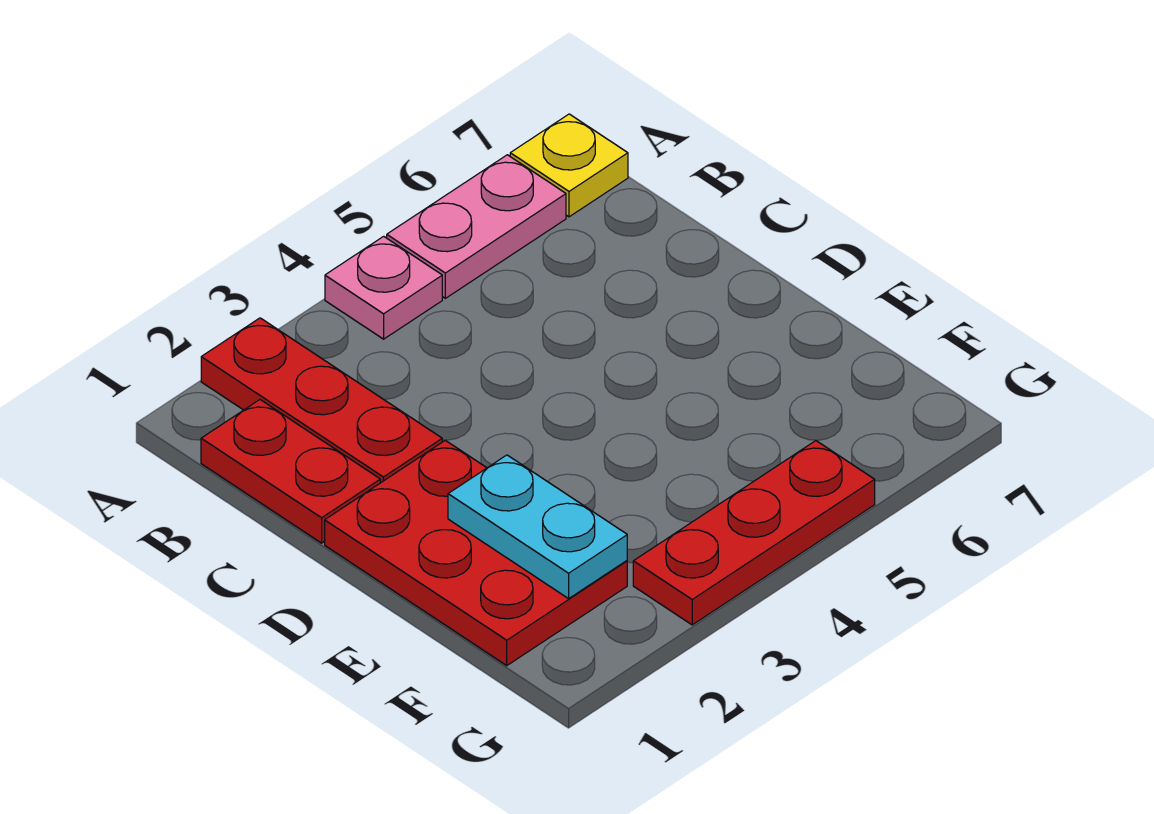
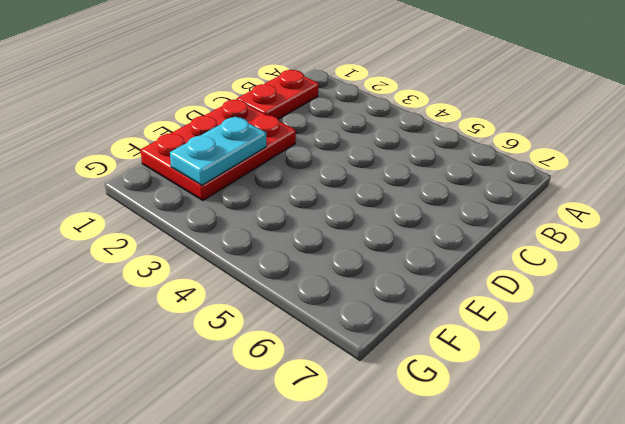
none -> red 1x3 plate [201,318,442,483]
none -> pink 1x1 plate [325,236,442,339]

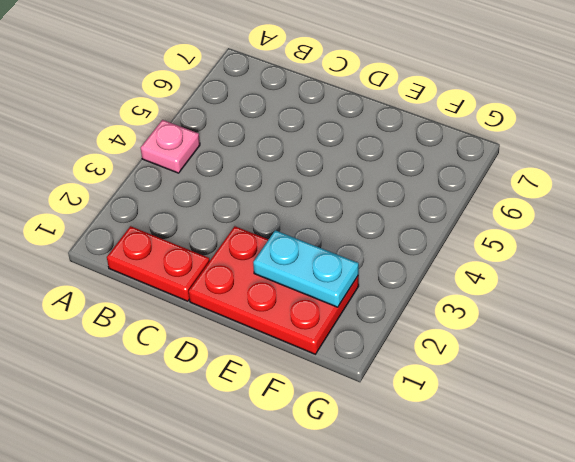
none -> red 1x3 plate [201,318,442,483]
none -> pink 1x2 plate [387,155,566,298]

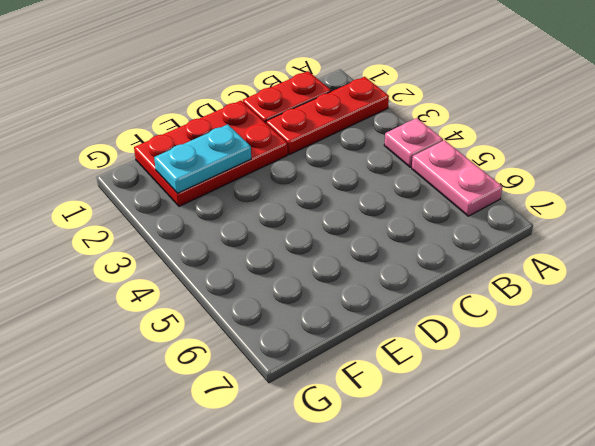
none -> yellow 1x1 plate [510,114,628,217]
none -> red 1x3 plate [633,441,875,625]

